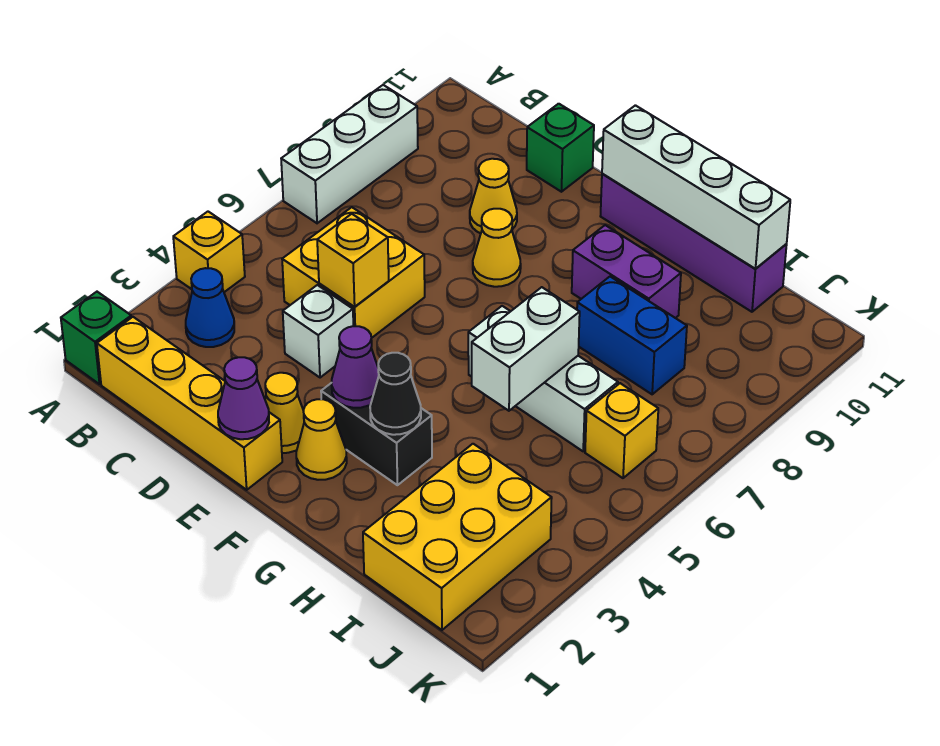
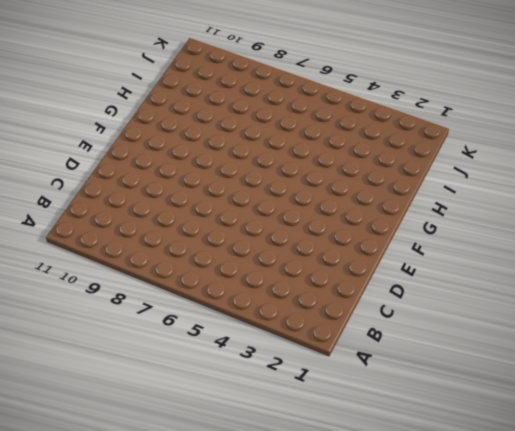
none -> green 1x1 brick [61,292,131,384]
none -> yellow 1x1 brick [173,212,245,292]
none -> white 1x3 brick [281,85,418,223]

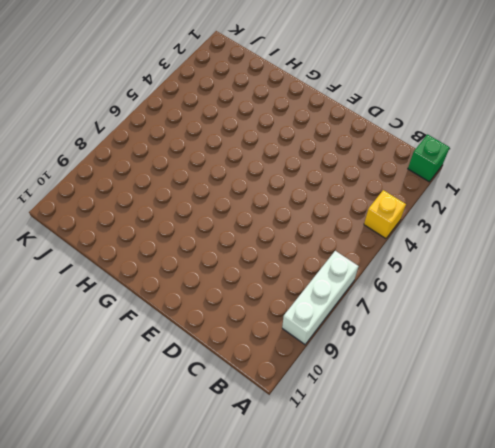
none -> yellow 1x4 brick [97,317,282,490]
none -> blue 1x1 cone [186,268,234,347]
none -> yellow 2x2 brick [282,207,425,338]

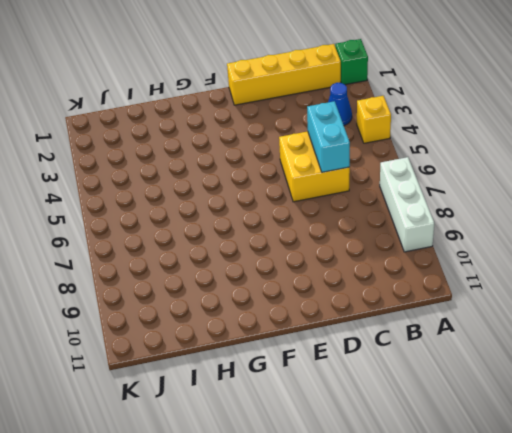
cyan 1x2 brick [307,101,350,172] -> none
none -> white 1x1 brick [283,285,353,378]
none -> yellow 1x1 cone [470,159,517,233]
none -> green 1x1 brick [527,104,594,192]

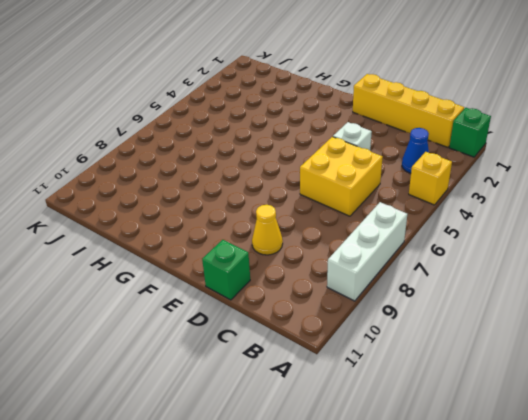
none -> yellow 1x1 cone [265,373,304,453]
none -> yellow 1x1 cone [473,209,521,287]
none -> yellow 1x1 cone [296,399,347,480]

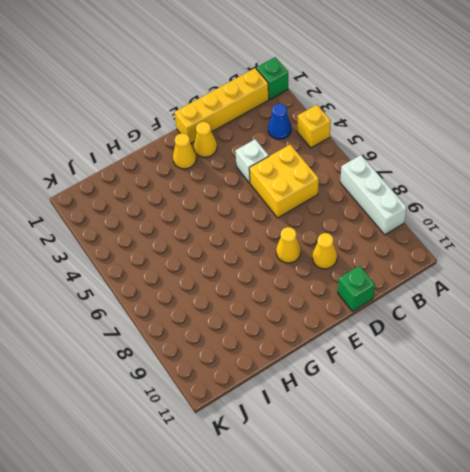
none -> black 1x2 brick [321,383,432,485]
none -> purple 1x4 brick [601,174,787,312]
none -> white 1x3 brick [468,306,618,451]

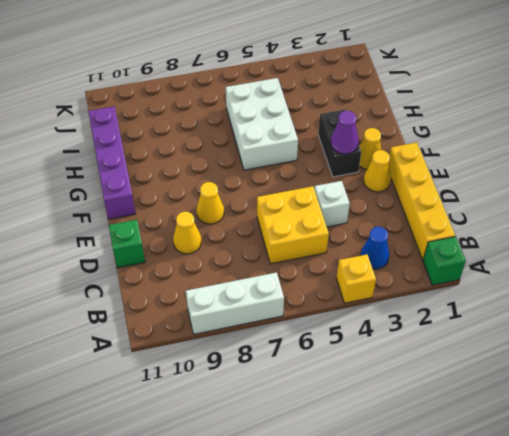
white 2x3 brick [226,78,298,170] -> white 1x3 brick [468,306,618,451]
none -> purple 1x2 brick [572,225,681,318]
none -> blue 1x2 brick [577,277,687,394]
none -> yellow 2x3 brick [363,444,552,630]

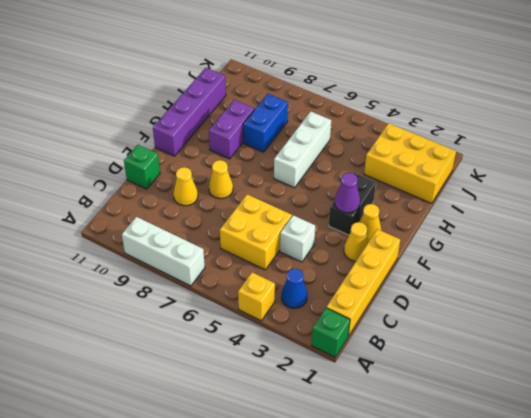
none -> yellow 1x1 brick [585,383,658,478]
none -> yellow 1x1 brick [317,214,389,307]
none -> purple 1x1 cone [218,357,269,439]

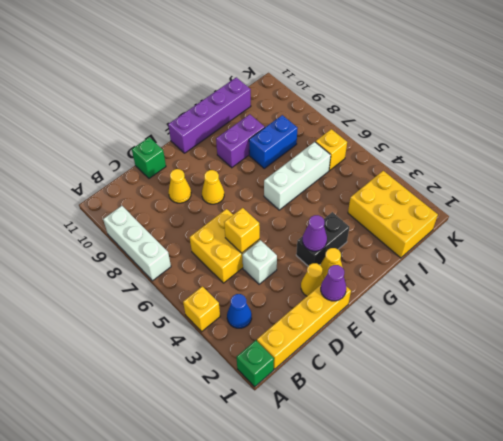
none -> white 1x4 brick [602,105,790,269]
none -> black 1x1 cone [370,353,421,435]
none -> white 1x2 brick [472,287,580,411]

